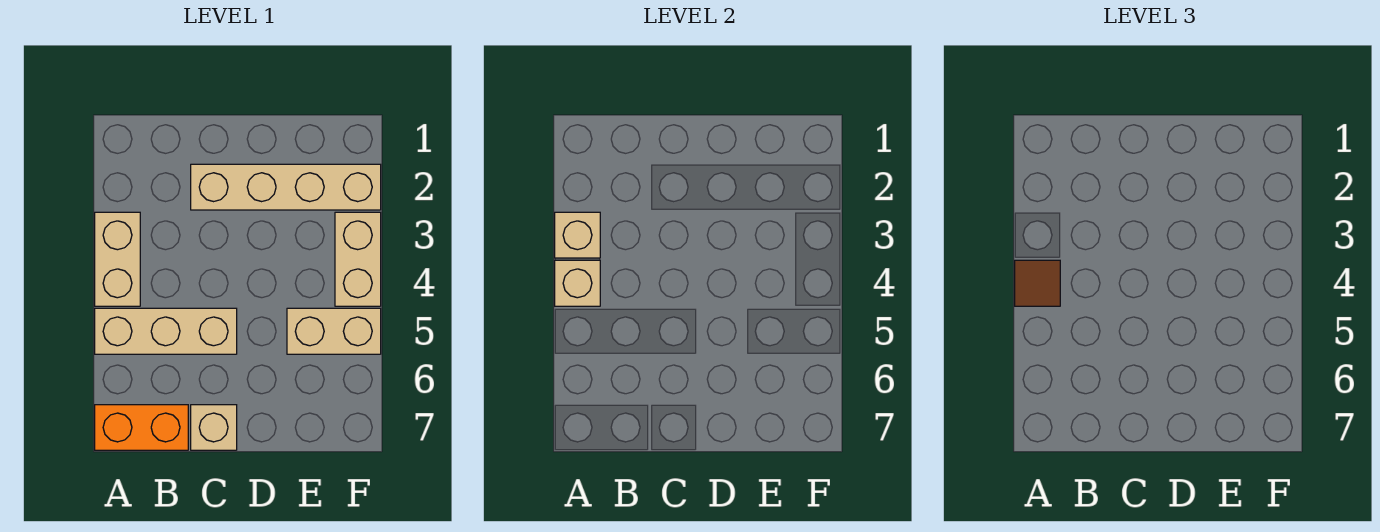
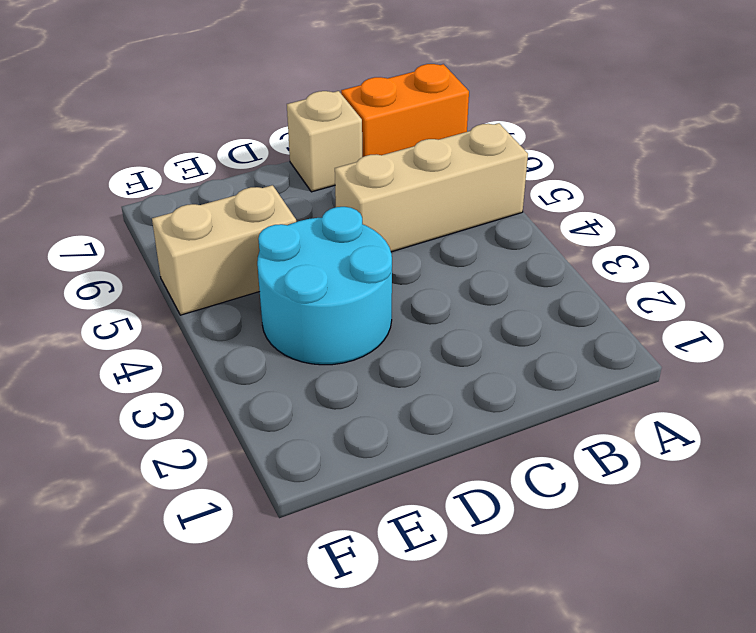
cyan 2x2 round brick [257,207,392,365] -> none
none -> tan 1x2 brick [95,212,140,306]
none -> tan 1x4 brick [191,164,381,210]

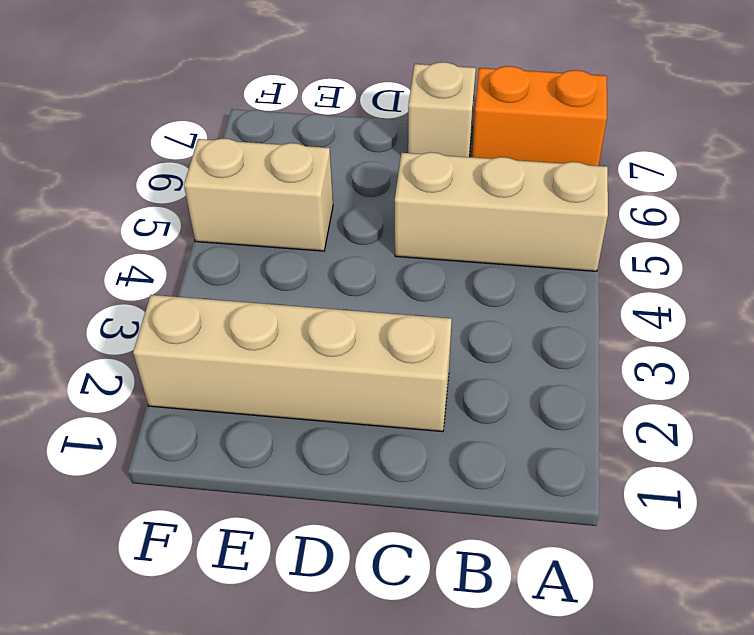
none -> tan 1x2 brick [95,212,140,306]
none -> tan 1x2 brick [335,212,381,306]

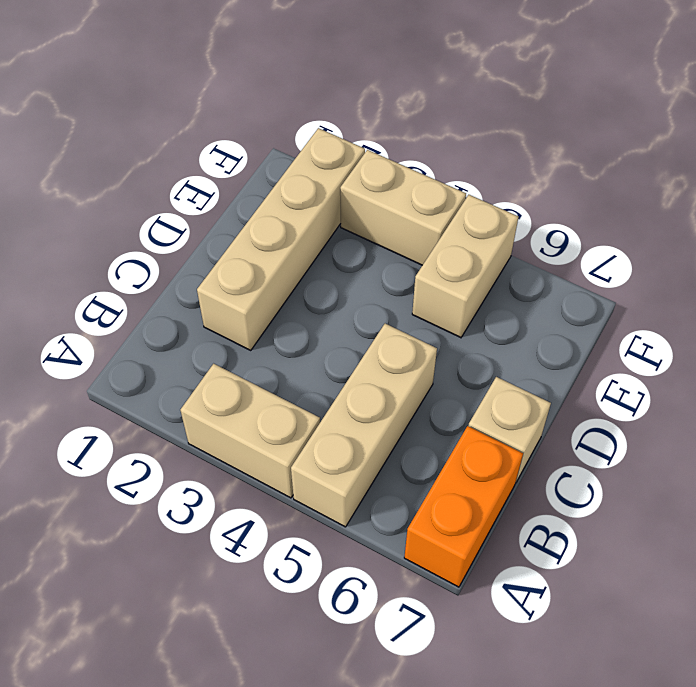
none -> tan 1x1 brick [555,212,600,258]
none -> tan 1x1 brick [555,260,600,306]

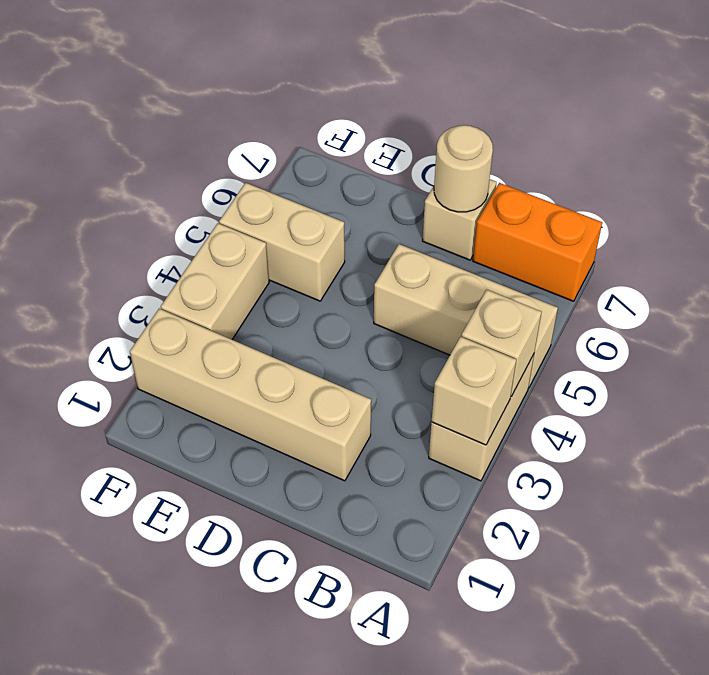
tan 1x1 round brick [434,125,493,212] -> none
none -> brown 1x1 tile [1015,260,1060,306]

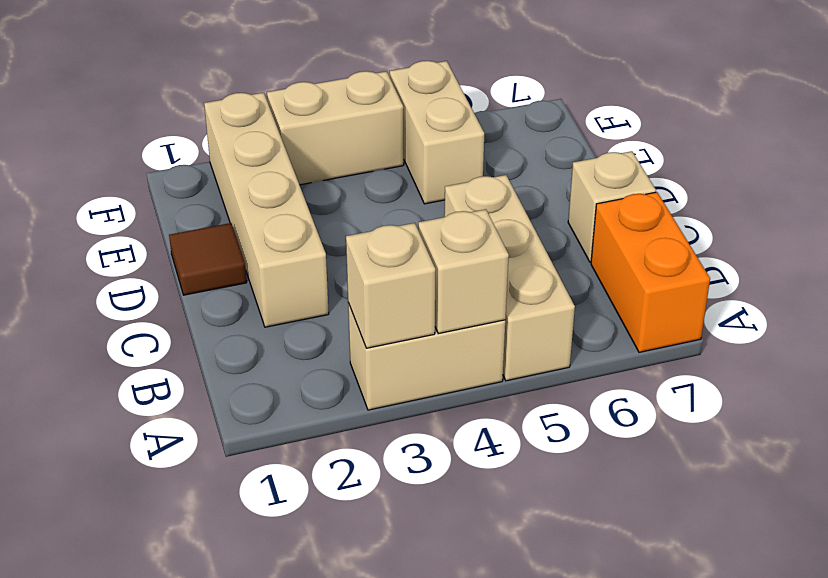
brown 1x1 tile [169,223,247,295] -> brown 1x1 tile moved to [1015,260,1060,306]

